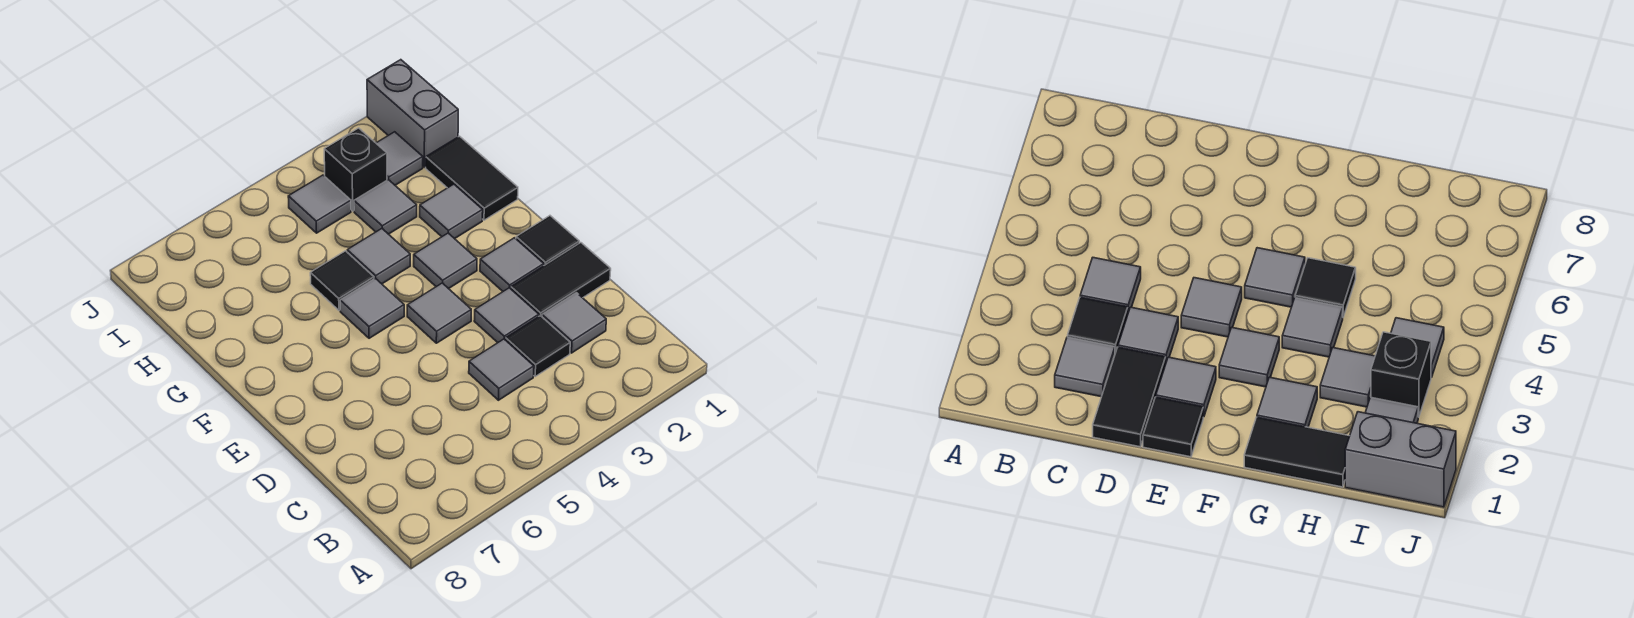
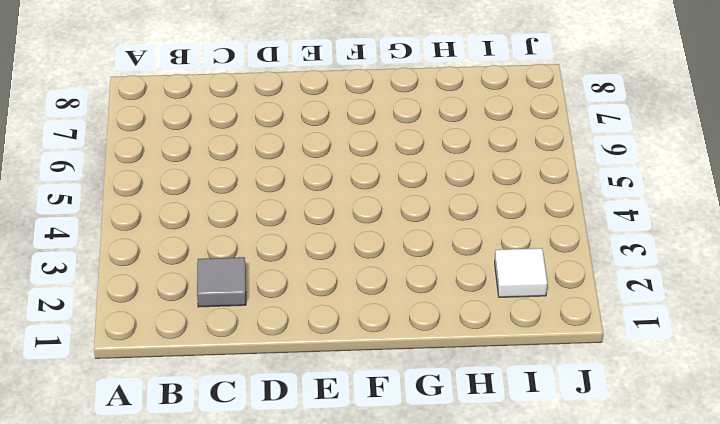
white 1x1 tile [495,248,547,297] -> grey 1x1 tile [376,132,423,185]
none -> black 1x1 tile [506,316,570,376]
none -> grey 1x1 tile [469,339,534,400]
none -> black 1x2 tile [511,243,611,317]

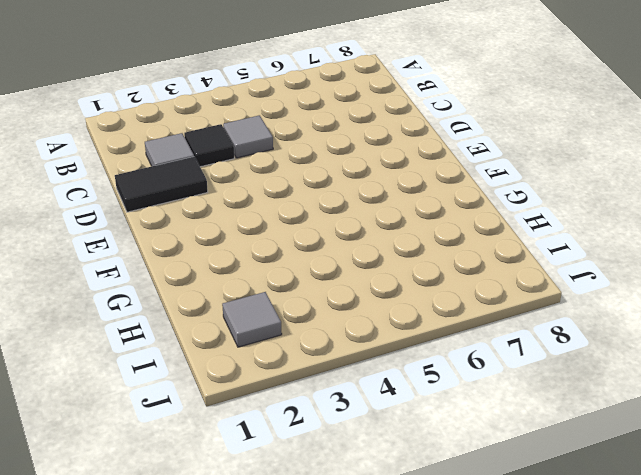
none -> grey 1x1 tile [474,288,539,343]
none -> black 1x1 tile [516,216,579,265]
none -> grey 1x1 tile [480,238,544,291]

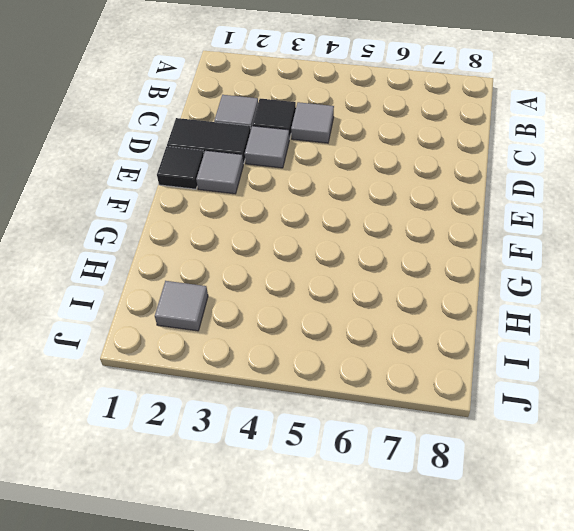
none -> grey 1x1 tile [407,283,471,343]
none -> grey 1x1 tile [414,233,477,289]
none -> grey 1x1 tile [340,278,404,338]

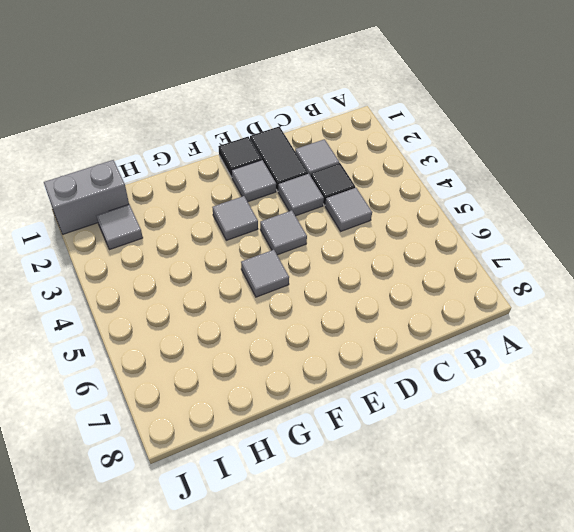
none -> black 1x2 tile [426,136,518,220]
none -> grey 1x1 tile [420,184,483,239]
none -> grey 1x1 tile [347,229,410,284]

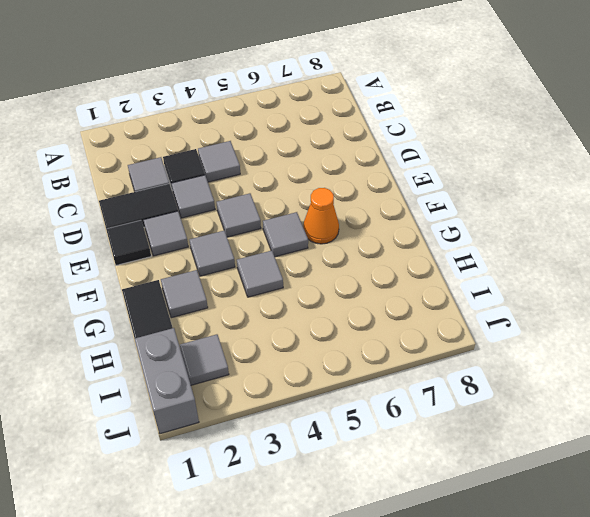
orange 1x1 cone [303,188,339,244] -> none
none -> black 1x1 tile [310,251,374,310]
none -> grey 1x1 tile [354,180,417,234]
none -> black 1x1 brick [324,128,387,211]

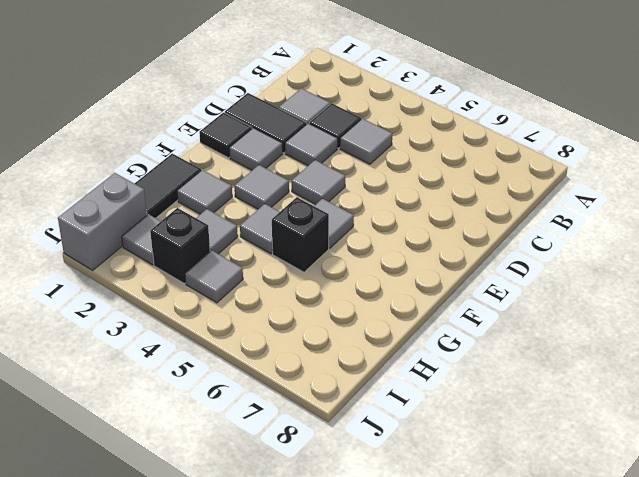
black 1x1 brick [272,197,329,272] -> black 1x1 tile [310,251,374,310]

